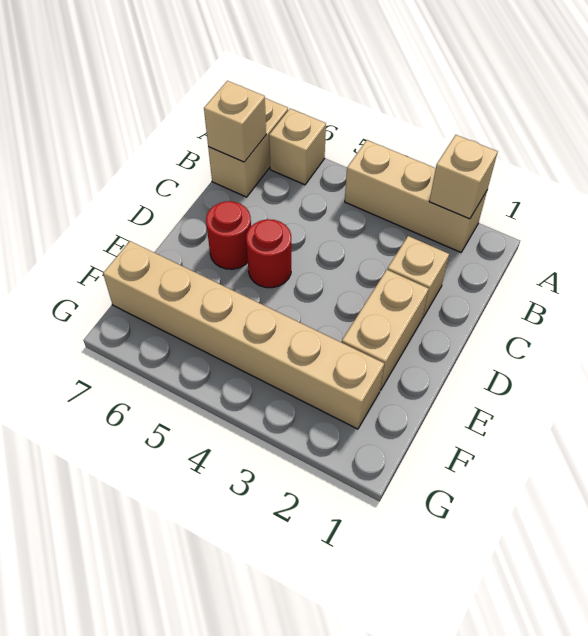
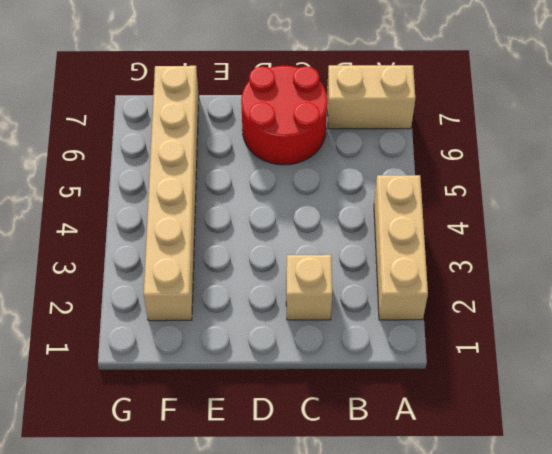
red 2x2 round brick [241,66,327,165] -> red 1x1 round brick [206,201,251,269]
none -> tan 1x1 brick [269,109,326,185]
none -> tan 1x2 brick [342,270,429,390]

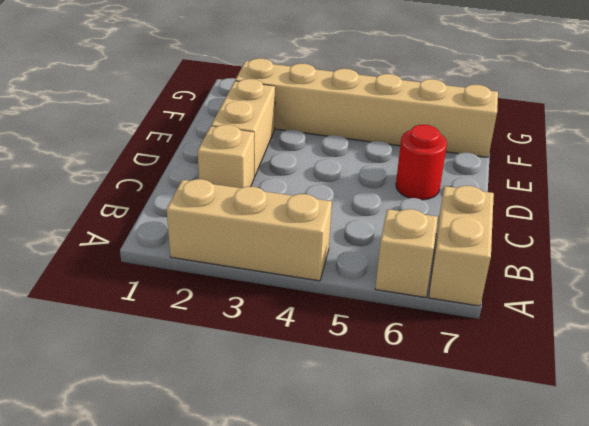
none -> red 1x1 round brick [246,219,291,288]
none -> tan 1x1 brick [429,135,498,219]

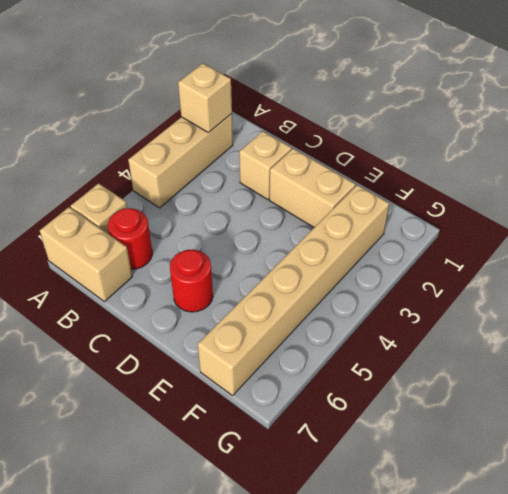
red 1x1 round brick [108,208,152,269] -> red 1x1 round brick moved to [246,219,291,288]
none -> tan 1x1 brick [204,81,266,162]

